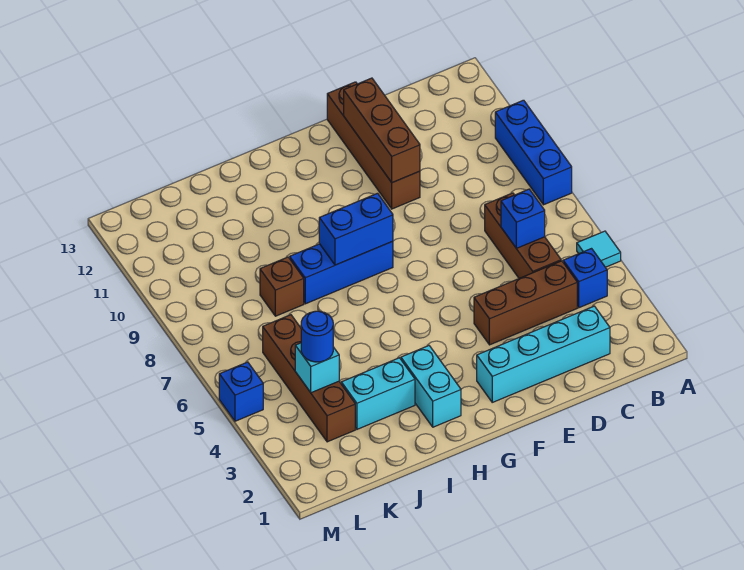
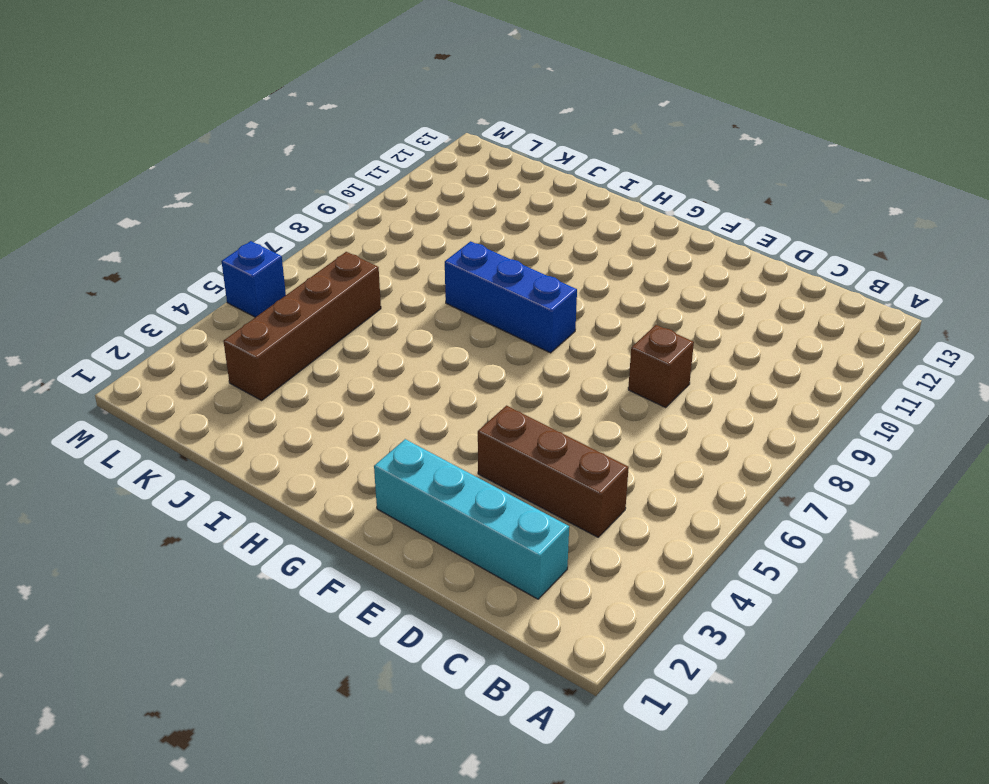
brown 1x1 brick [628,325,694,407] -> brown 1x1 brick moved to [260,257,304,316]
none -> cyan 1x1 tile [577,231,621,267]
none -> blue 1x3 brick [495,100,572,205]
none -> blue 1x1 brick [563,249,607,308]

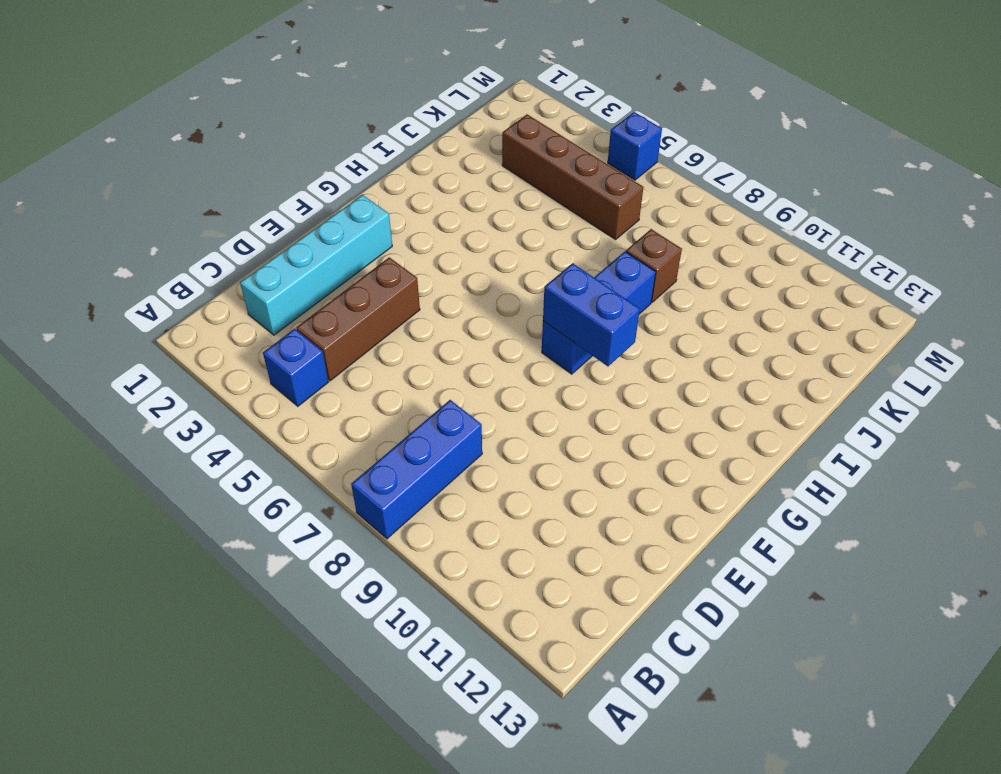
blue 1x3 brick [351,400,482,539] -> blue 1x3 brick turned to [495,100,572,205]
blue 1x2 brick [543,263,640,366] -> blue 1x2 brick turned to [319,193,393,265]
none -> cyan 1x1 tile [577,231,621,267]
none -> brown 1x3 brick [485,193,561,278]
none -> brown 1x4 brick [327,82,420,209]

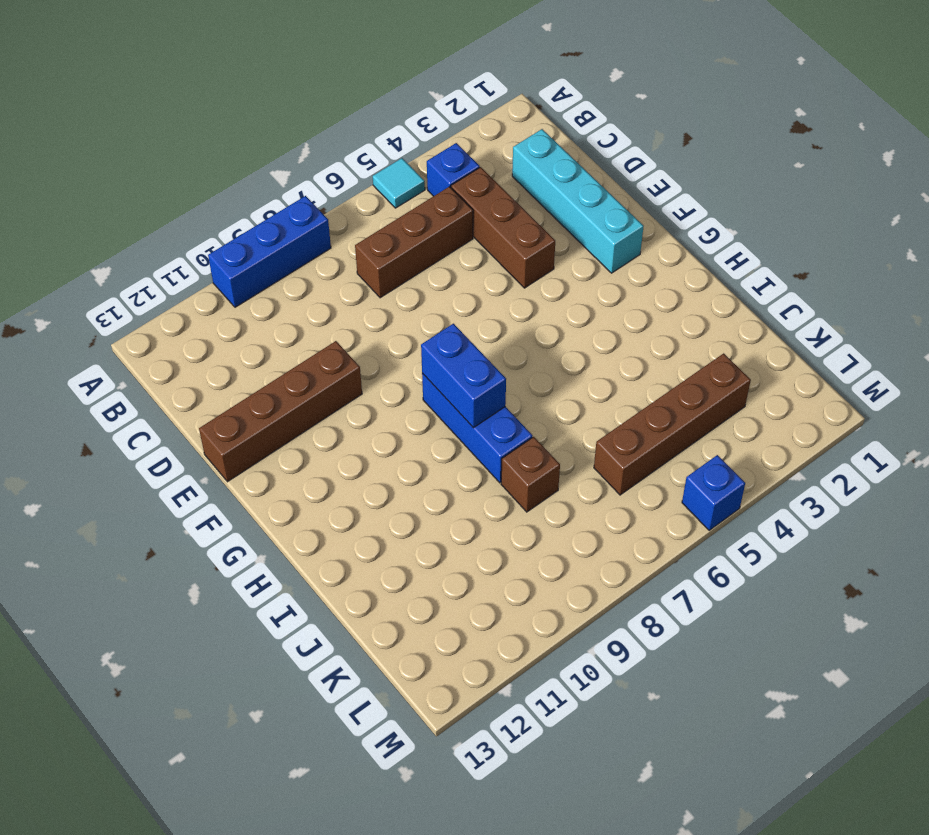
none -> cyan 1x2 brick [401,346,461,427]
none -> cyan 1x2 brick [341,358,415,429]
none -> blue 1x1 brick [501,189,545,248]

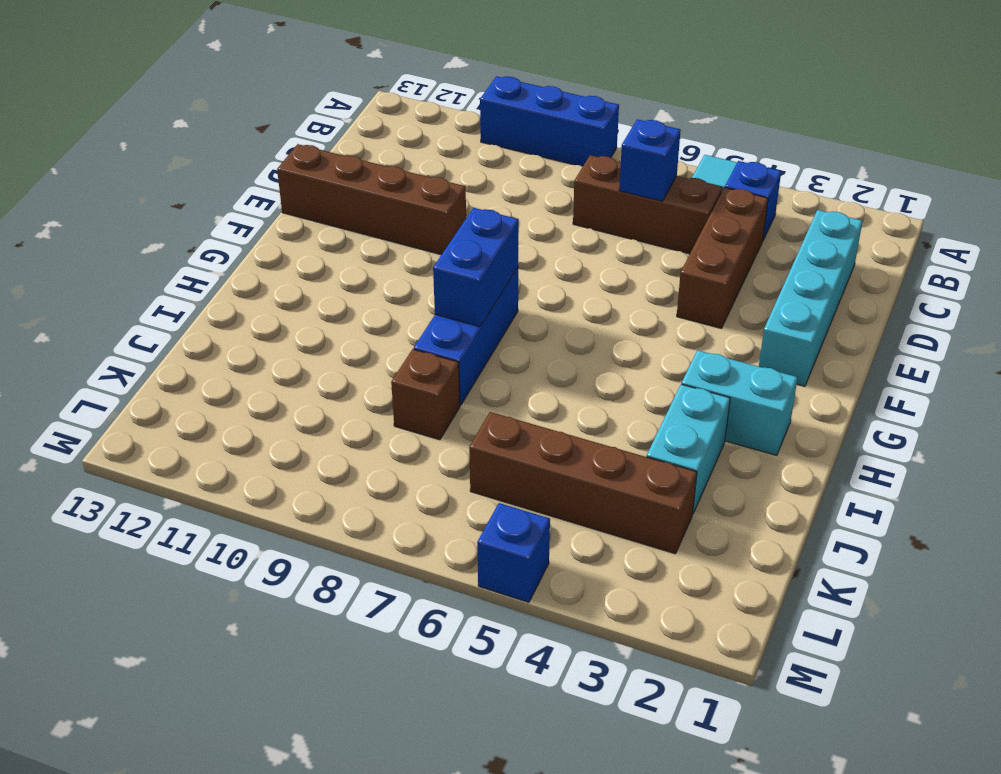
none -> brown 1x3 brick [344,78,420,183]
none -> cyan 1x1 brick [295,343,339,393]
none -> blue 1x1 round brick [301,311,333,362]

